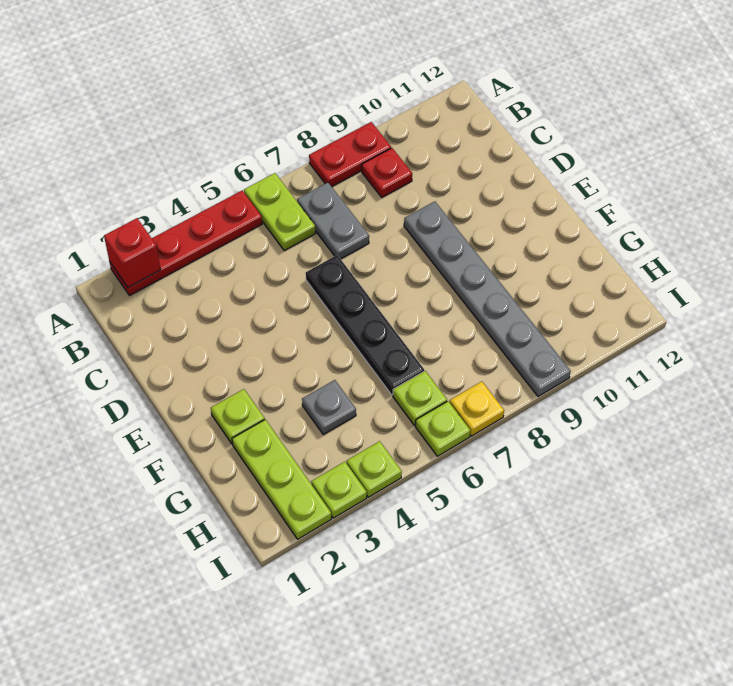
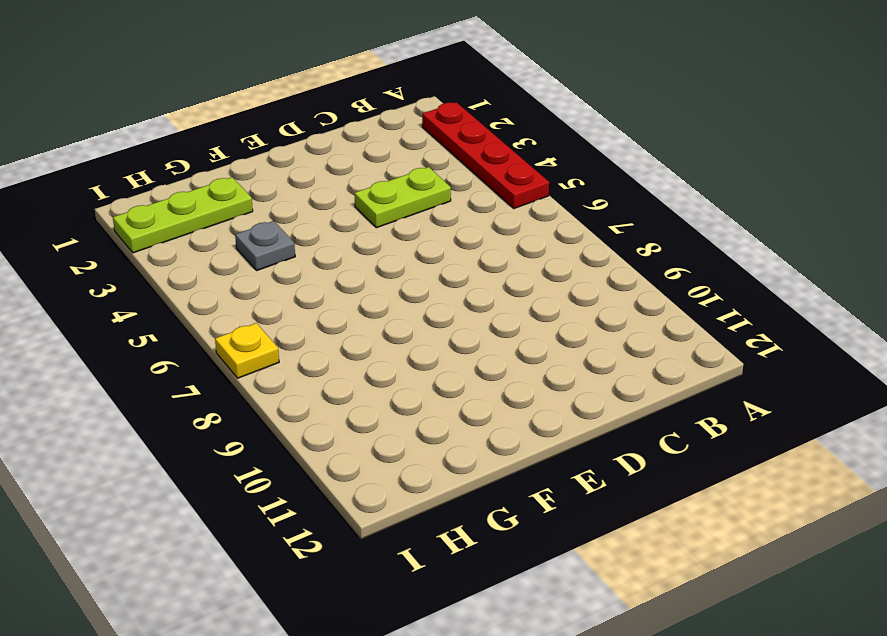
lime 1x2 plate [355,167,451,228] -> lime 1x2 plate moved to [244,173,316,251]
none -> red 1x2 plate [309,122,391,187]
none -> grey 1x2 plate [297,183,369,259]
none -> red 1x1 plate [362,148,412,197]

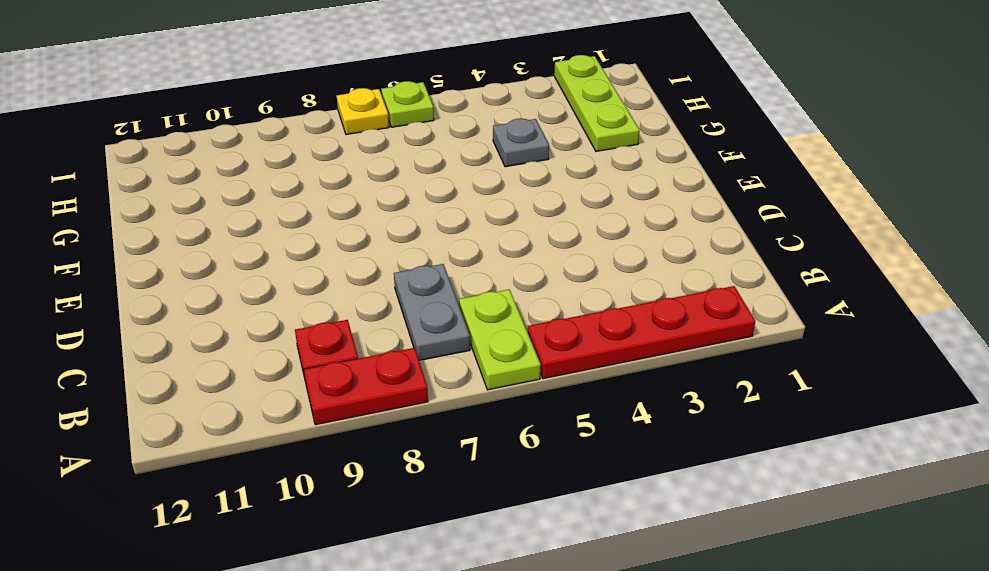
none -> black 1x4 plate [306,255,424,395]
none -> grey 1x6 plate [404,201,571,396]
none -> lime 1x1 plate [211,389,265,444]

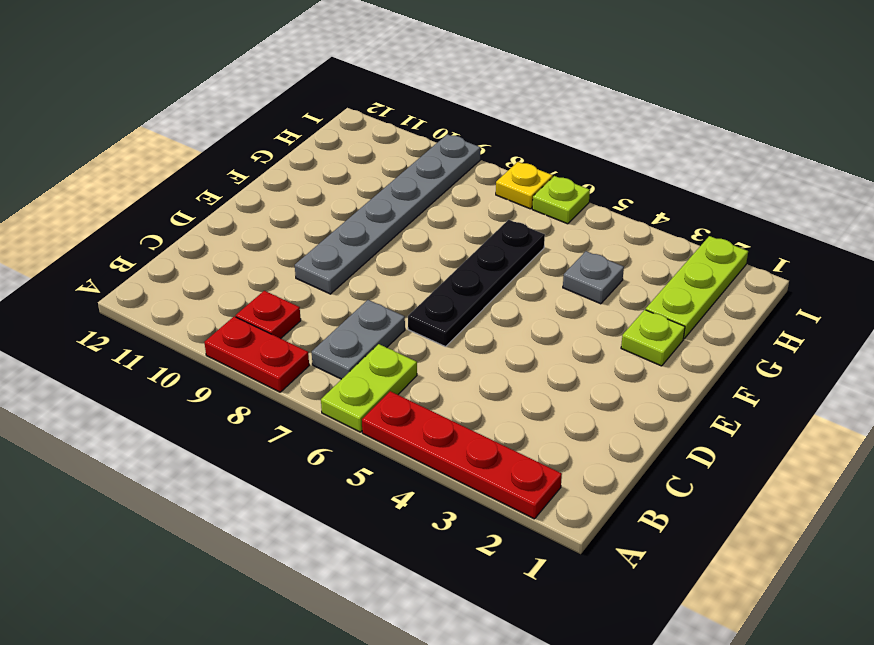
none -> lime 1x1 plate [393,371,447,425]
none -> lime 1x1 plate [311,462,367,518]
none -> lime 1x1 plate [347,441,402,497]

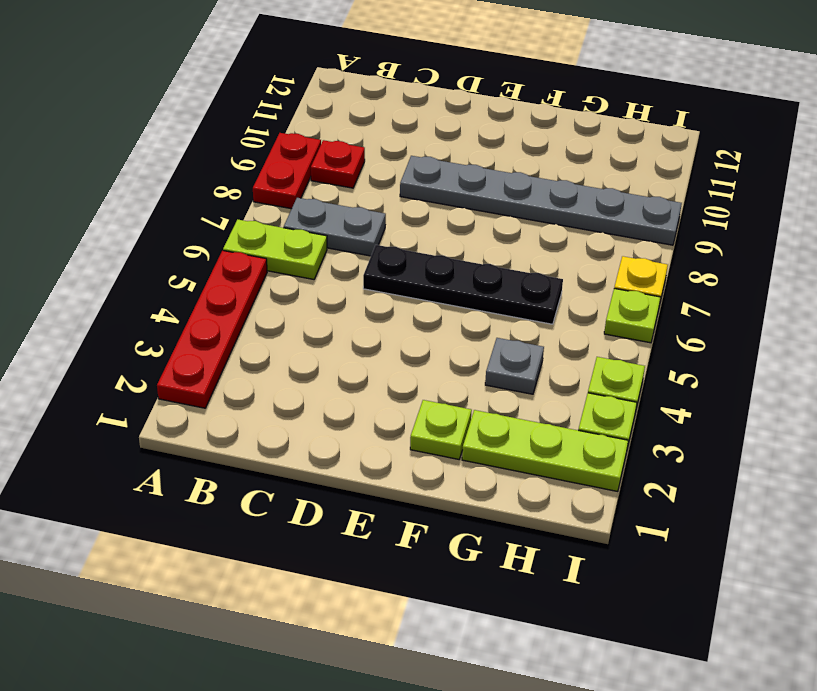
none -> lime 1x1 plate [393,371,447,425]
none -> red 1x1 brick [104,218,161,287]

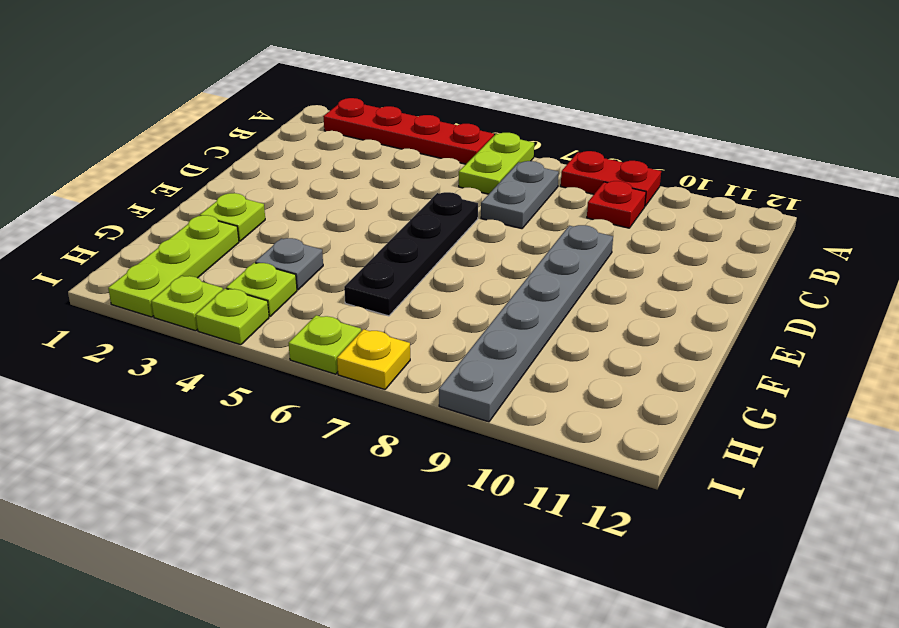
lime 1x1 plate [226,263,297,316] -> lime 1x1 plate moved to [393,371,447,425]
none -> red 1x1 brick [104,218,161,287]

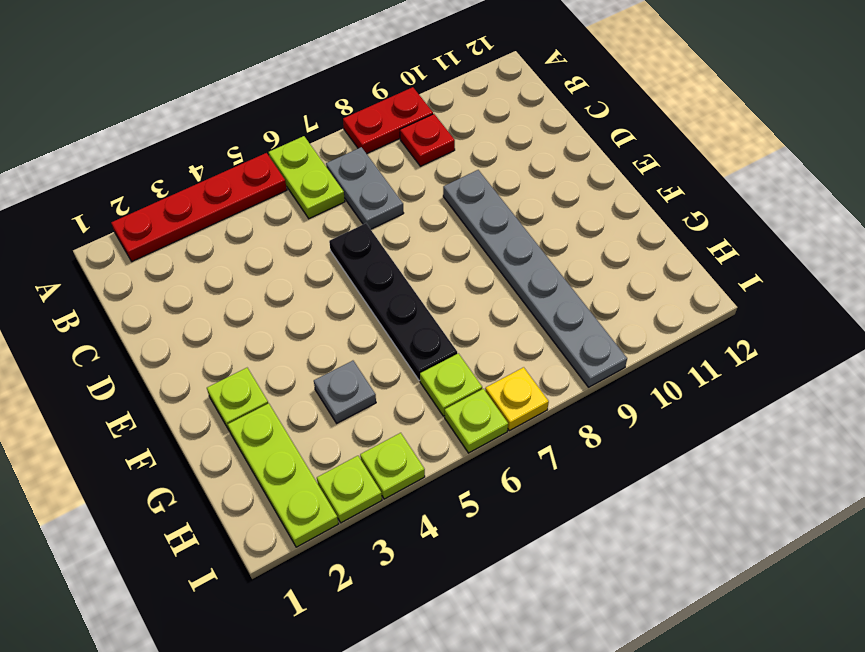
none -> red 1x1 brick [104,218,161,287]

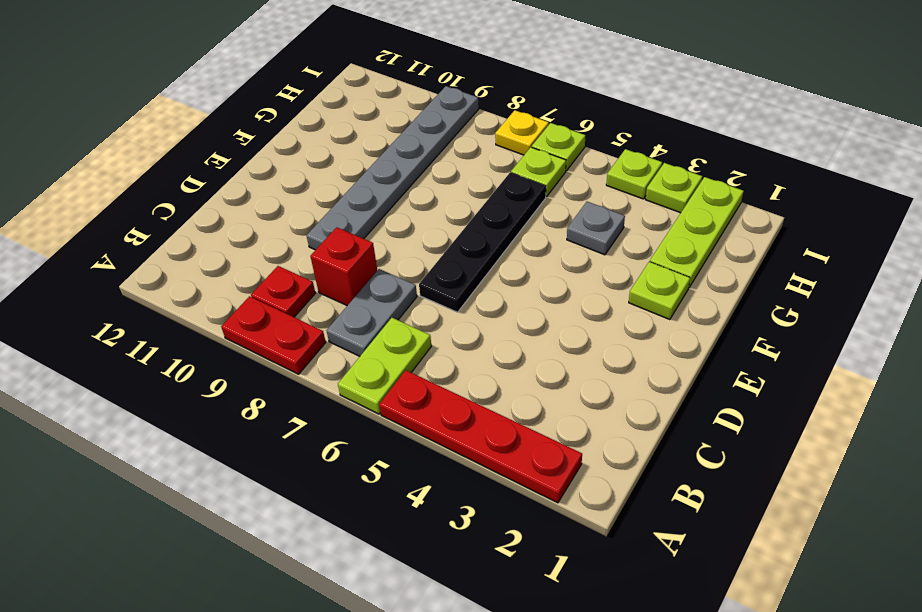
red 1x1 brick [310,227,377,306] -> red 1x1 brick moved to [104,218,161,287]

